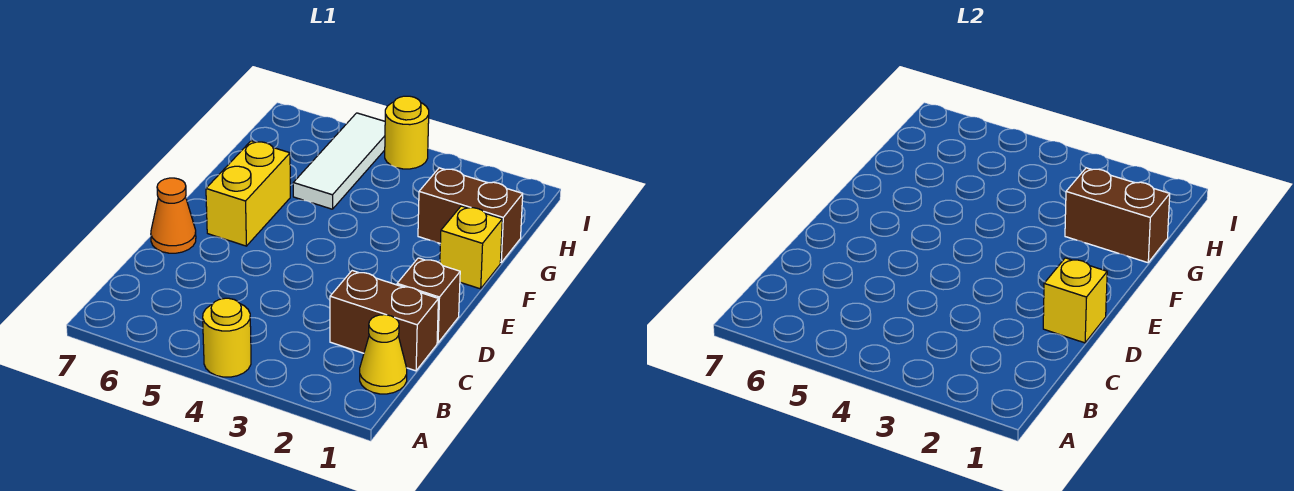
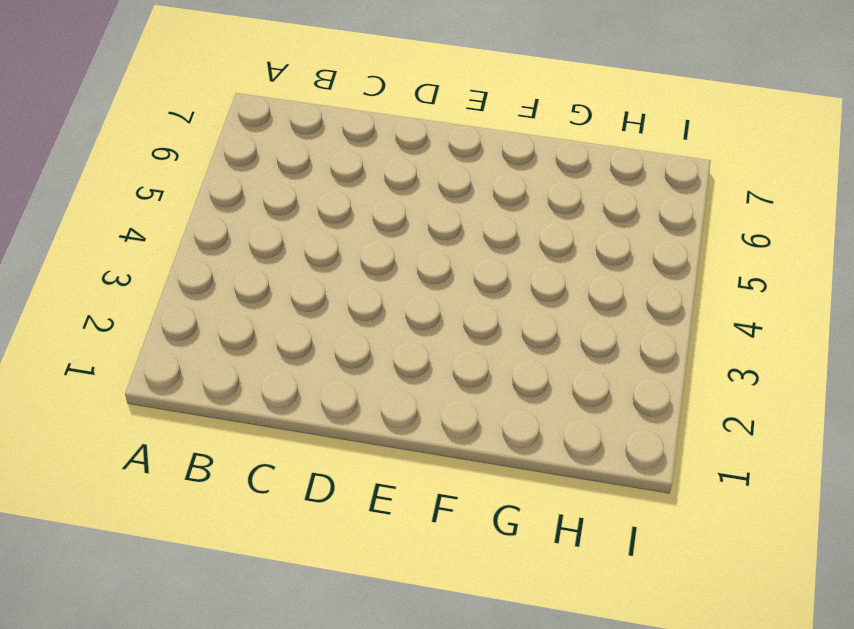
none -> yellow 1x1 round brick [203,298,251,377]
none -> yellow 1x1 cone [360,315,407,394]
none -> brown 1x2 brick [330,271,438,371]

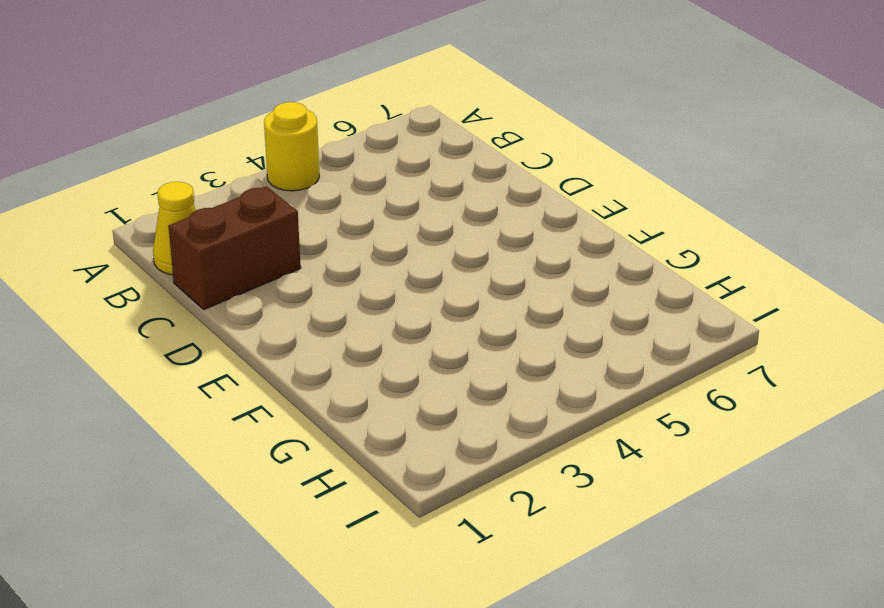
none -> brown 1x1 brick [397,258,460,343]
none -> orange 1x1 cone [151,178,196,253]
none -> yellow 1x2 brick [206,141,290,246]

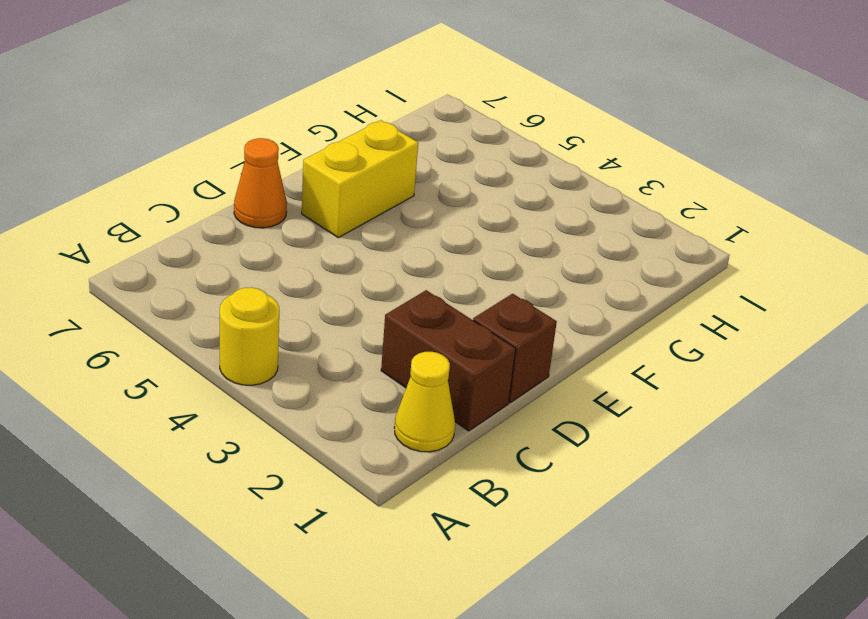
none -> yellow 1x1 brick [440,206,502,289]
none -> brown 1x2 brick [418,168,523,263]
none -> white 1x3 tile [293,113,385,209]

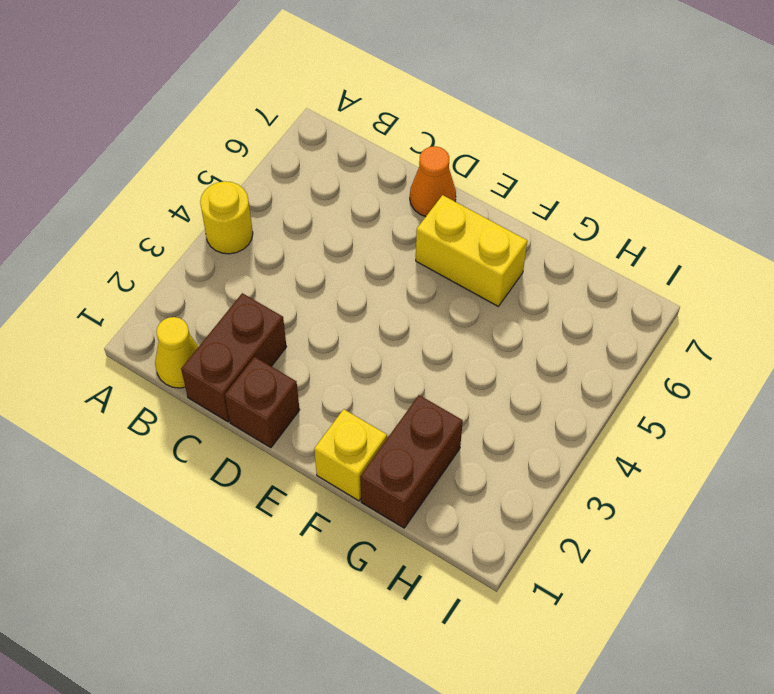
none -> white 1x3 tile [293,113,385,209]
none -> yellow 1x1 round brick [385,96,429,169]
none -> yellow 1x1 brick [1043,258,1107,343]

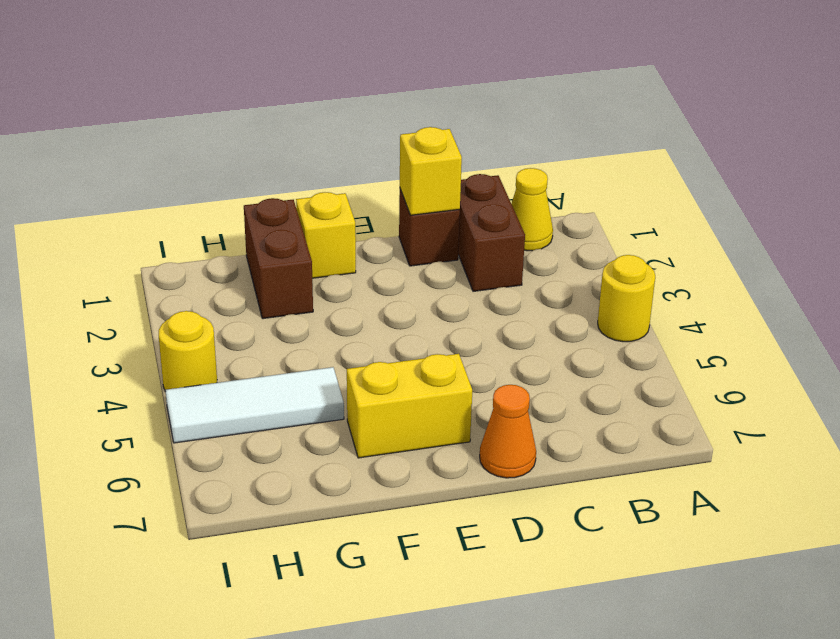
none -> brown 1x2 brick [1065,168,1170,263]

